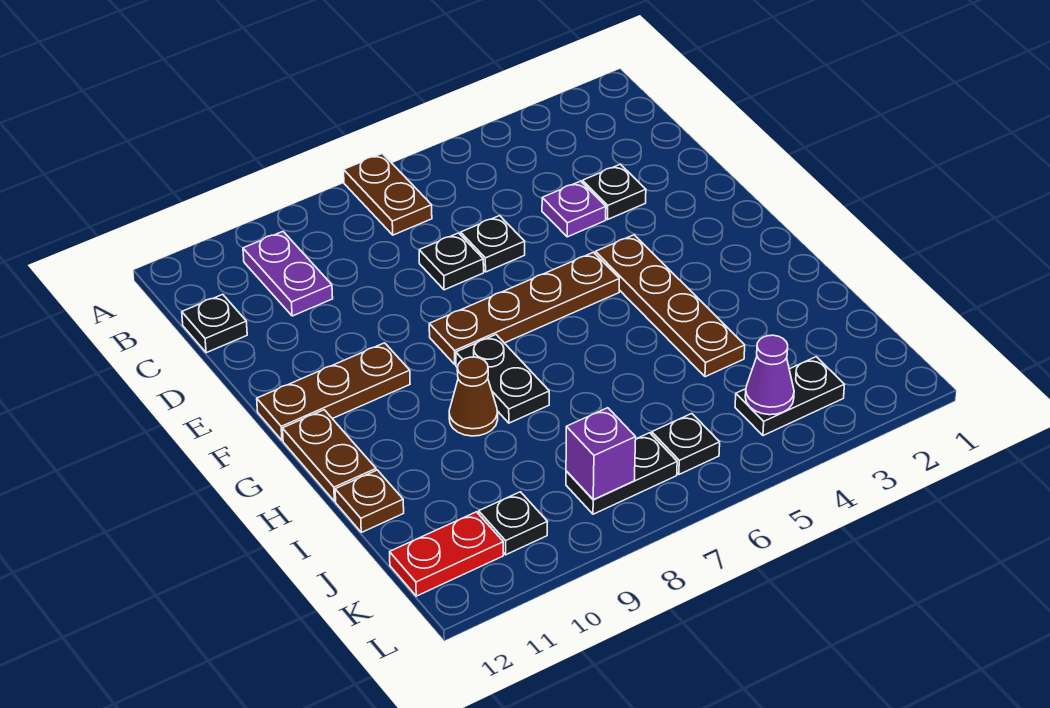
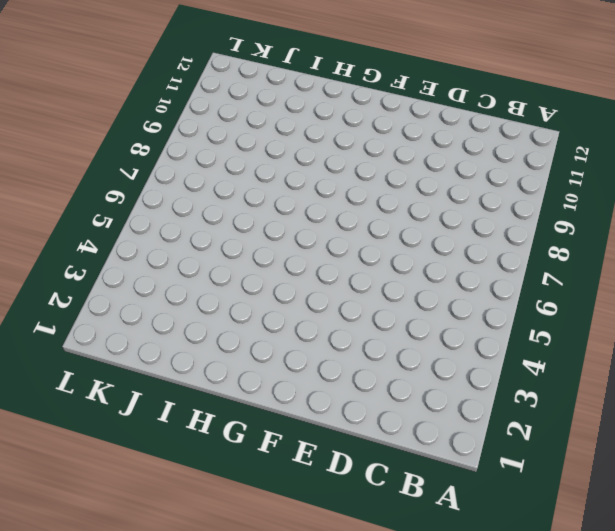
none -> brown 1x2 plate [344,153,432,235]
none -> purple 1x2 plate [243,232,333,316]
none -> black 1x1 plate [182,294,247,353]

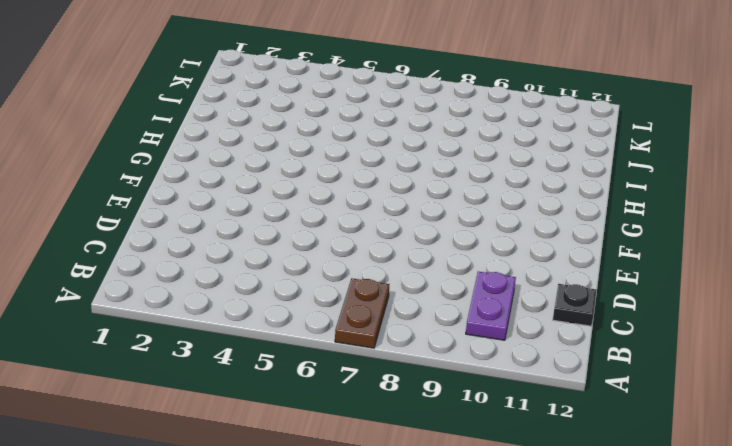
none -> black 1x1 plate [582,164,646,219]
none -> purple 1x1 plate [542,181,606,237]
none -> black 1x1 plate [461,216,525,272]

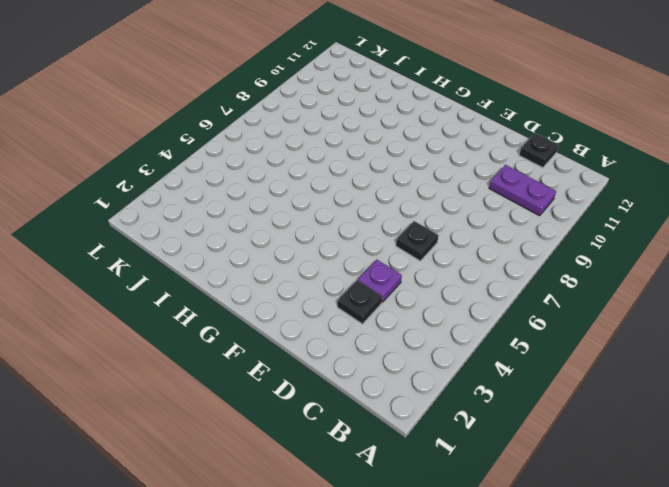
none -> brown 1x2 plate [344,153,432,235]
none -> black 1x1 plate [419,233,484,290]
none -> brown 1x4 plate [595,235,745,377]

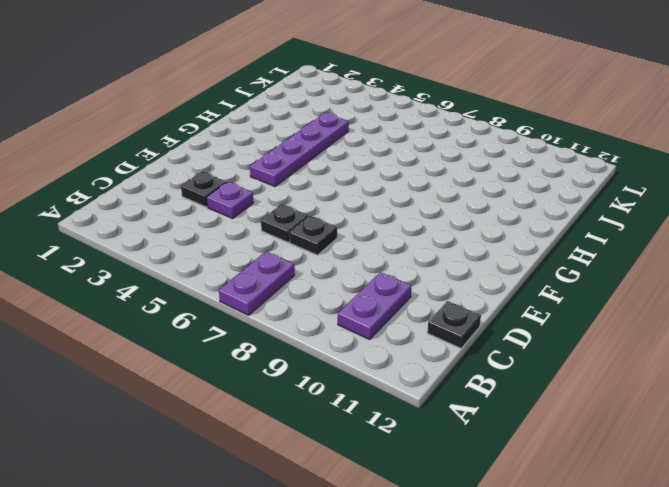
purple 1x2 plate [219,252,295,315] -> brown 1x2 plate [344,153,432,235]
purple 1x4 plate [250,113,349,186] -> brown 1x4 plate [595,235,745,377]
none -> brown 1x4 plate [429,252,619,365]
none -> brown 1x3 plate [257,343,410,441]
none -> black 1x2 plate [456,335,549,423]

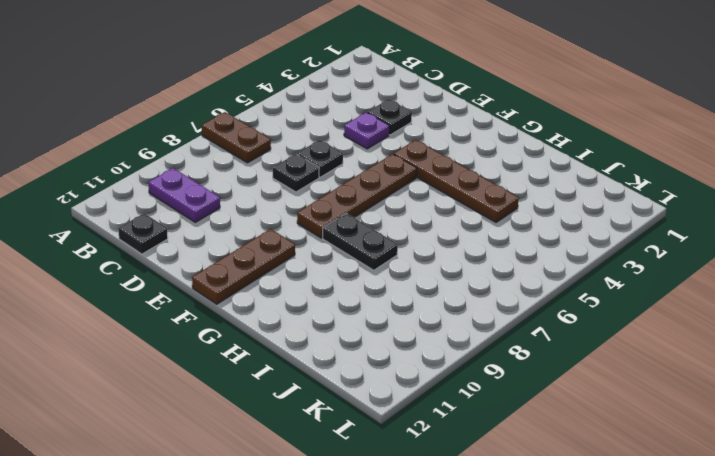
none -> brown 1x2 plate [283,410,376,501]
none -> brown 1x1 cone [449,357,498,436]
none -> brown 1x1 plate [335,470,404,532]

